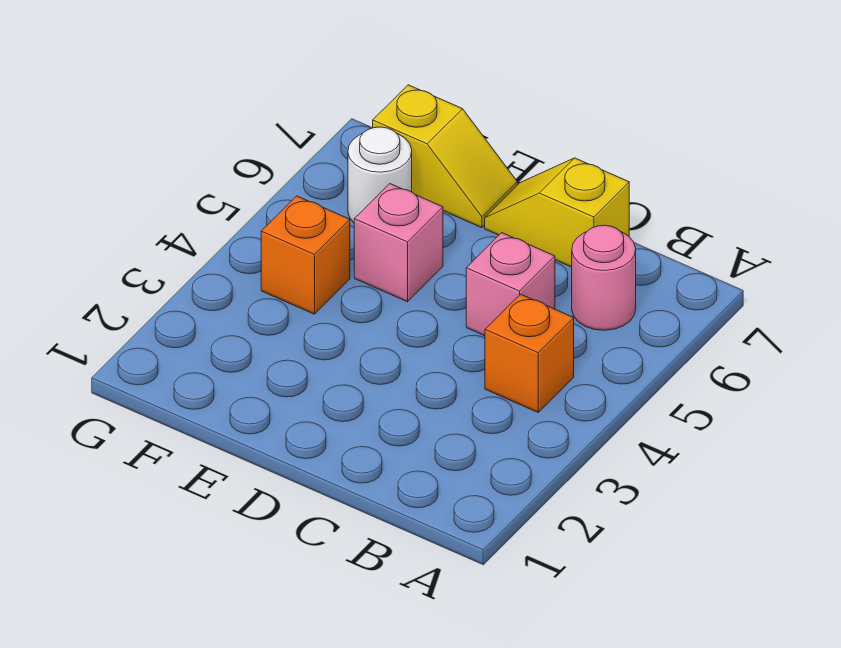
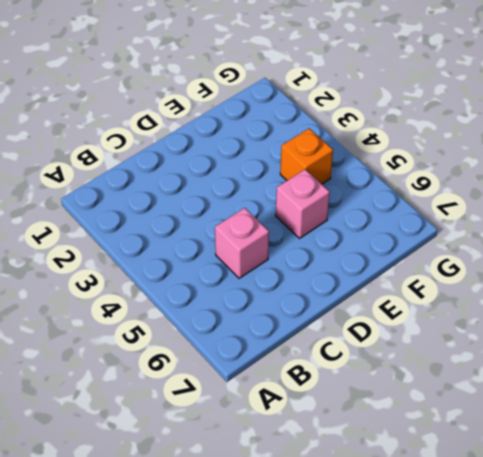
none -> orange 1x1 brick [485,294,574,412]
none -> pink 1x1 round brick [572,225,636,330]

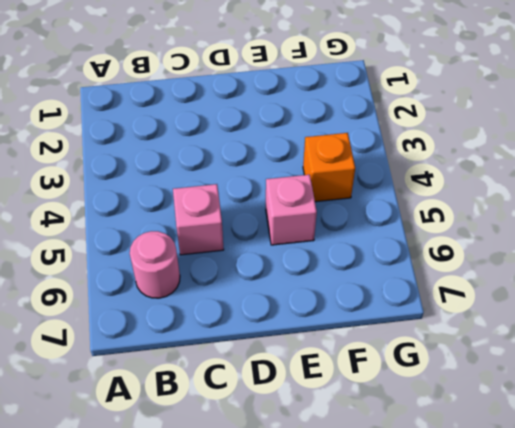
none -> orange 1x1 brick [485,294,574,412]
none -> yellow 1x2 slope [485,158,629,267]

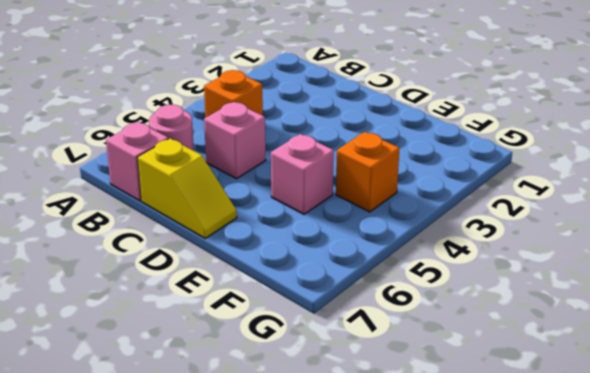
pink 1x1 brick [106,122,168,201] -> none
none -> yellow 1x2 slope [373,85,517,228]
none -> white 1x1 round brick [348,127,412,223]

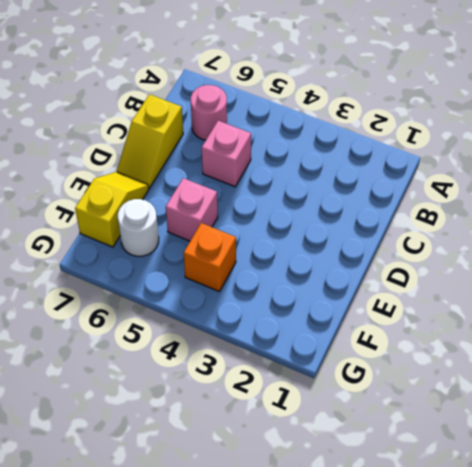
none -> orange 1x1 brick [485,294,574,412]

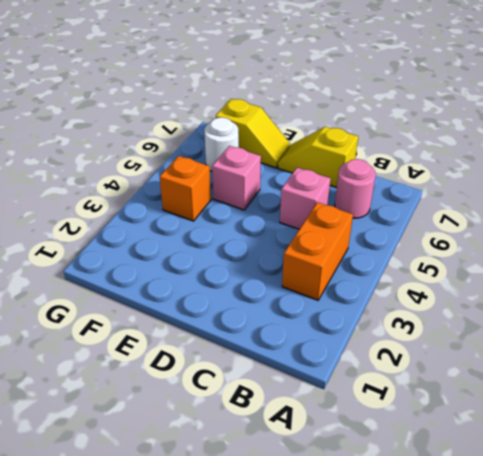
orange 1x2 brick [282,202,353,300] -> orange 1x1 brick [485,294,574,412]

